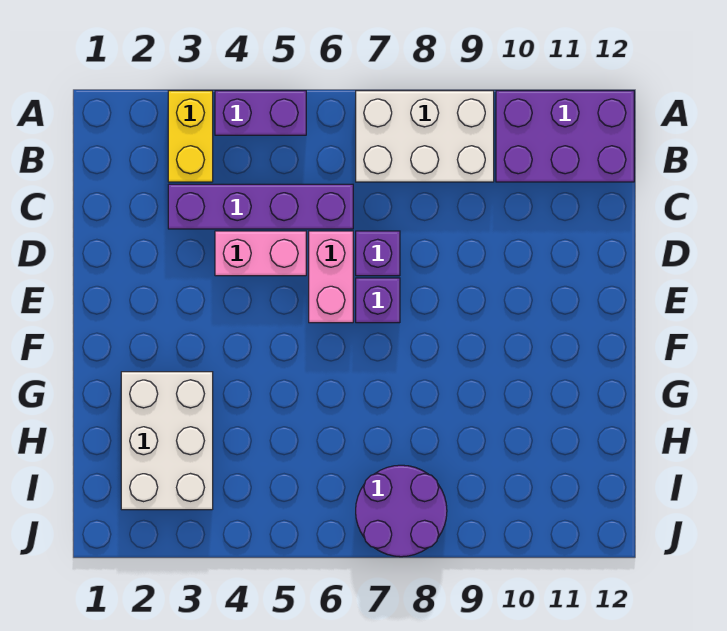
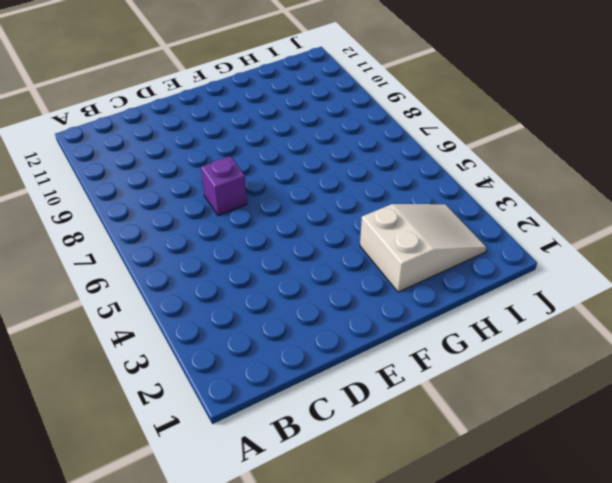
white 2x3 slope [360,204,487,292] -> white 2x3 brick [121,372,213,510]
none -> yellow 1x2 brick [168,91,213,182]
none -> purple 1x2 brick [215,91,306,135]

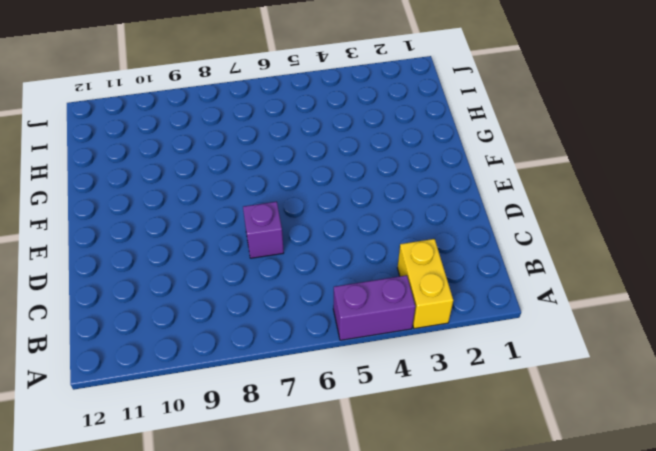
none -> white 2x3 brick [356,91,494,182]
none -> purple 2x3 brick [496,91,634,182]

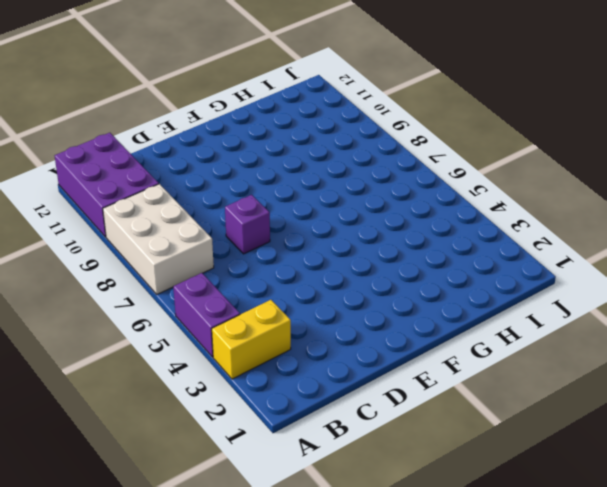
none -> purple 1x4 brick [168,184,353,229]
none -> pink 1x2 brick [215,231,306,276]

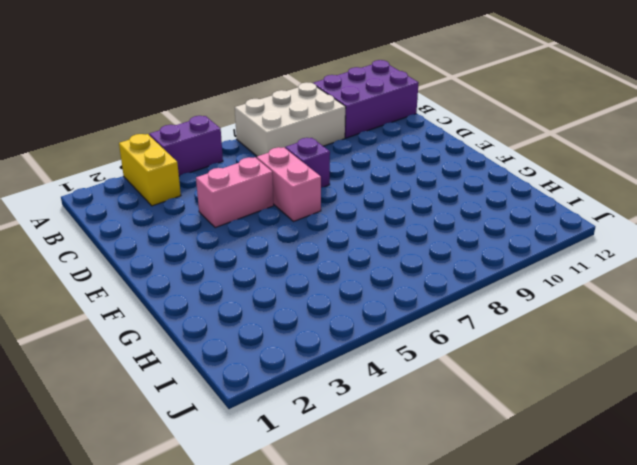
none -> purple 1x4 brick [168,184,353,229]
none -> purple 1x1 brick [356,278,400,323]

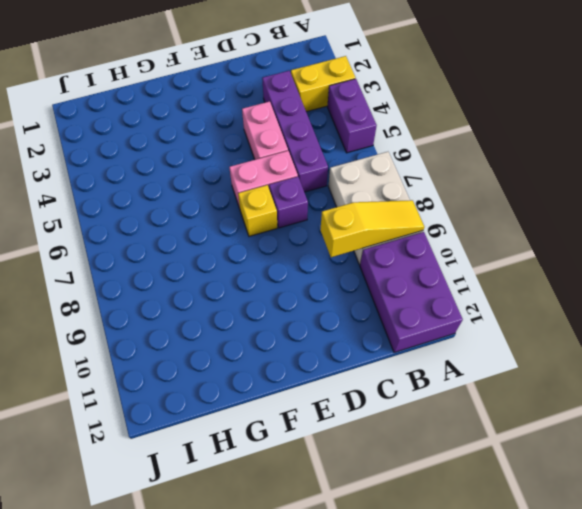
yellow 1x3 slope [320,200,424,257] -> none
yellow 1x1 brick [238,185,277,236] -> purple 1x1 brick [356,278,400,323]
none -> white 2x3 brick [121,372,213,510]
none -> purple 2x2 round brick [356,465,447,557]

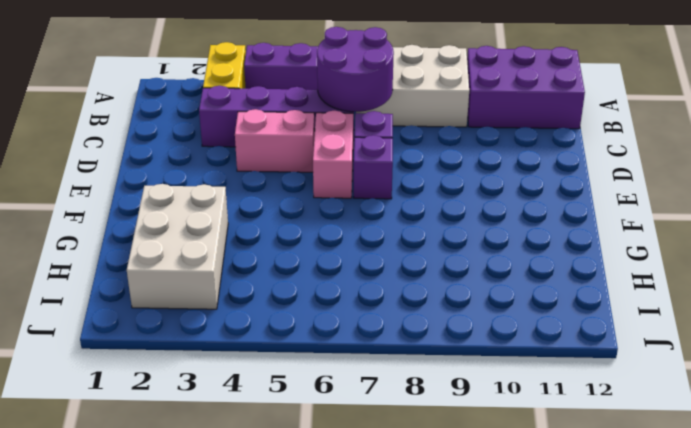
purple 2x2 round brick [317,27,394,112] -> purple 2x2 round brick moved to [356,465,447,557]

